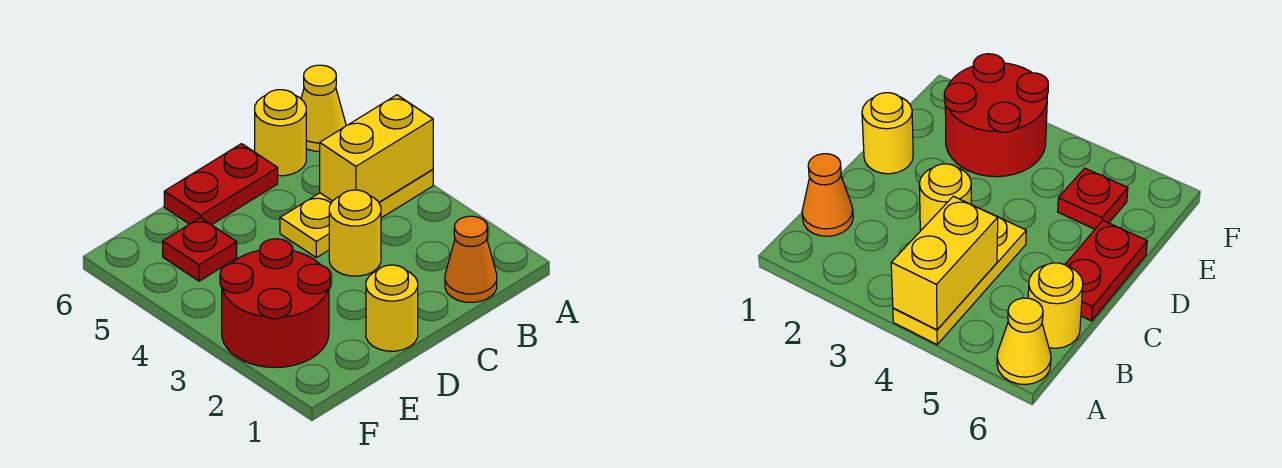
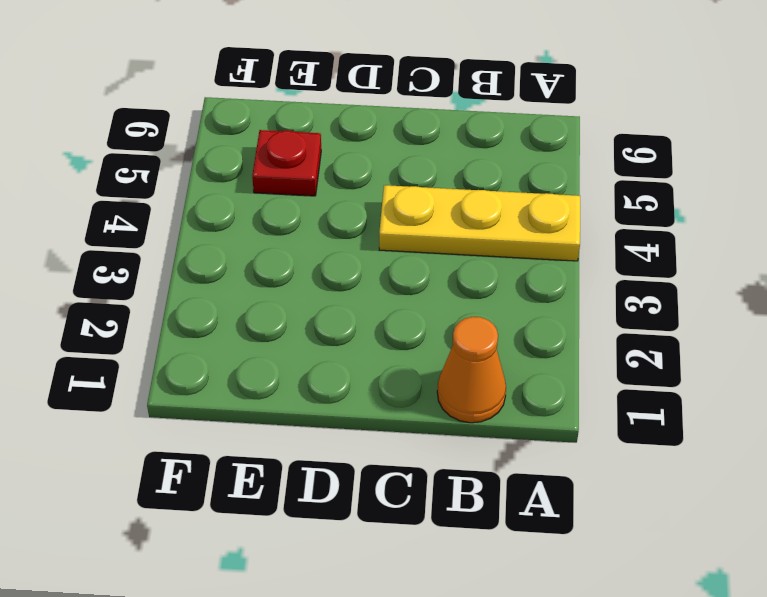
none -> yellow 1x1 cone [301,65,346,151]
none -> yellow 1x1 round brick [255,90,306,176]

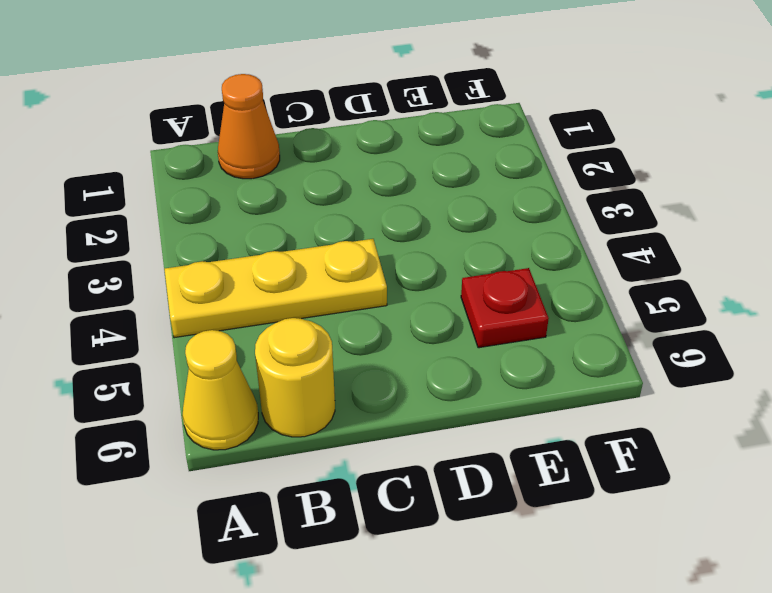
none -> yellow 1x1 round brick [329,190,381,276]
none -> red 1x2 plate [164,144,278,225]

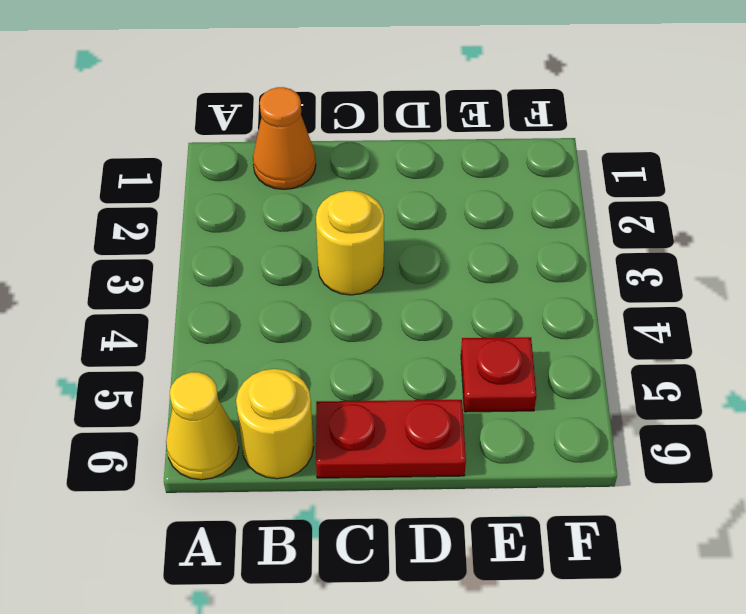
none -> yellow 1x3 plate [280,169,433,258]
none -> yellow 1x1 round brick [366,265,418,351]

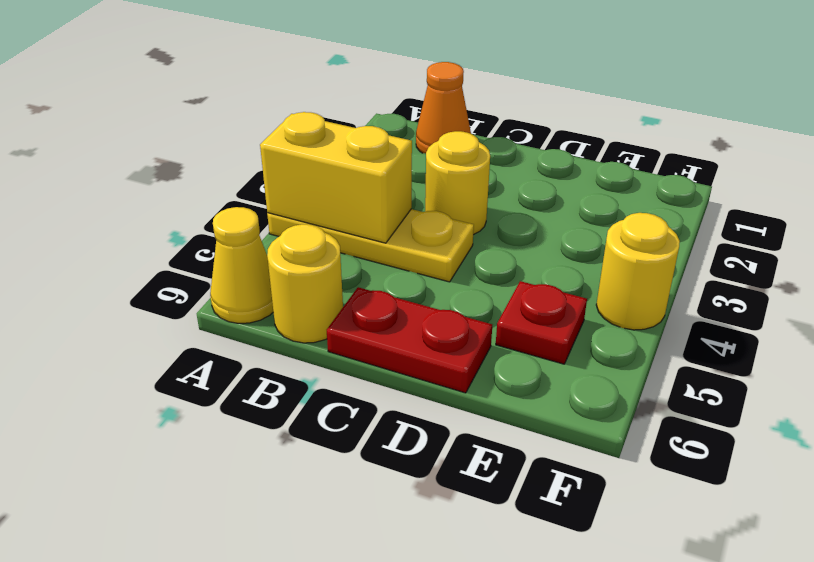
yellow 1x1 round brick [596,213,680,330] -> yellow 1x1 round brick moved to [366,265,418,351]
none -> red 2x2 round brick [220,239,331,368]

